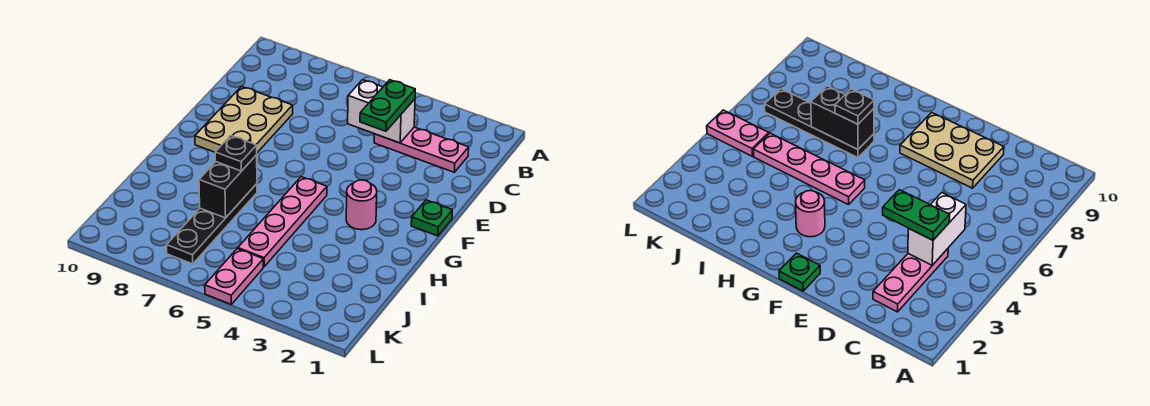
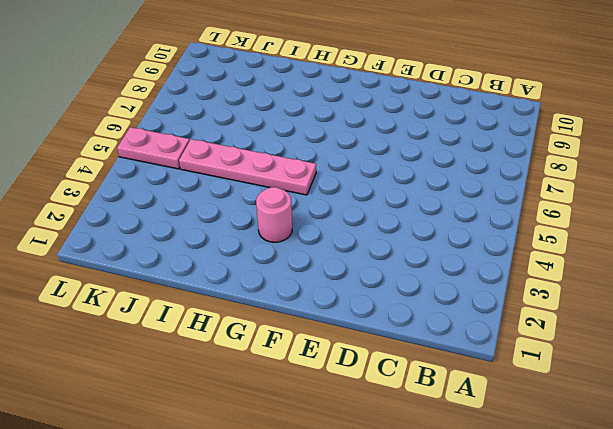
none -> pink 1x3 plate [374,127,469,172]
none -> tan 2x3 plate [195,86,293,153]

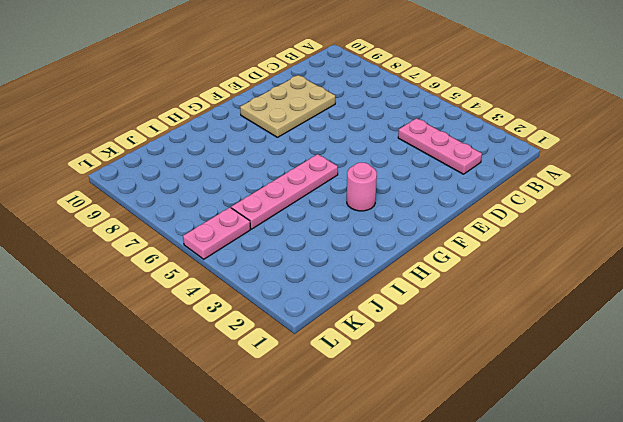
none -> green 1x1 plate [411,200,452,236]
none -> black 1x4 plate [167,184,257,264]

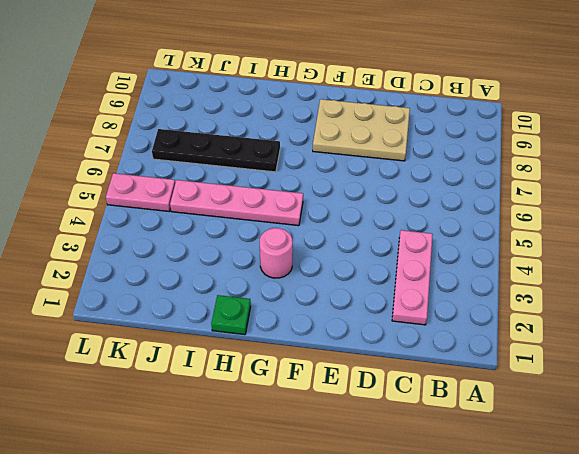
green 1x1 plate [211,295,251,335] -> green 1x1 plate moved to [411,200,452,236]
none -> white 1x2 brick [348,80,415,143]
none -> black 1x2 brick [199,155,257,218]

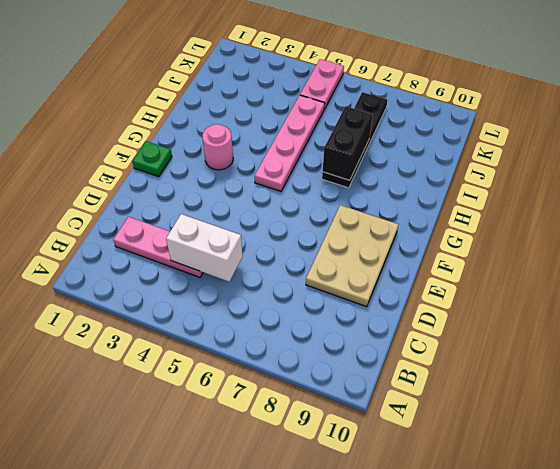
none -> green 1x2 plate [360,80,415,131]
none -> black 1x1 plate [215,136,257,171]

